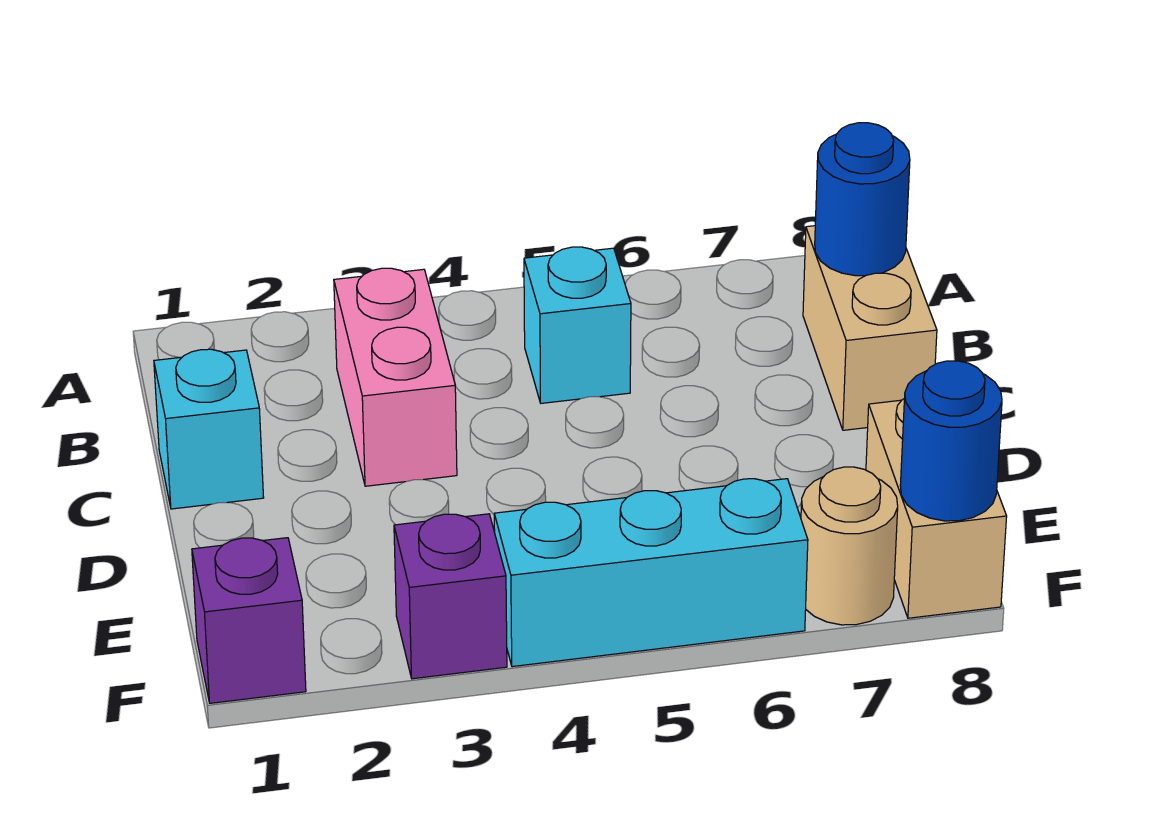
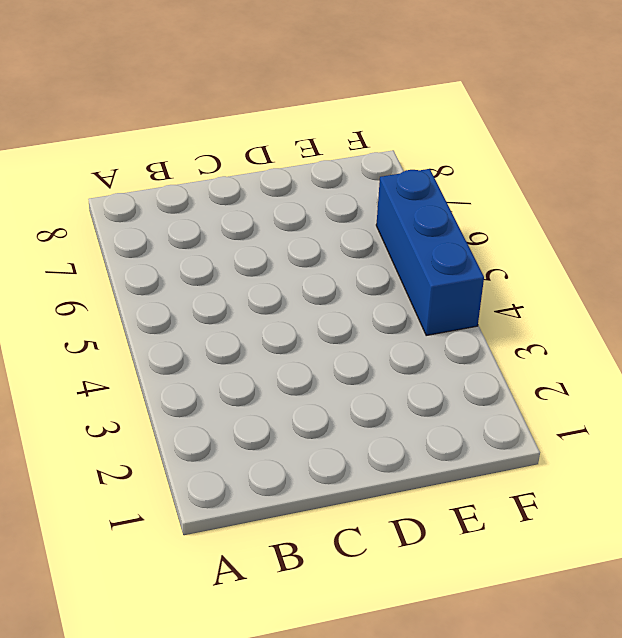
blue 1x3 brick [376,169,484,335] -> cyan 1x3 brick [494,479,808,667]
none -> pink 1x2 brick [334,268,457,486]
none -> cyan 1x1 brick [524,247,631,403]

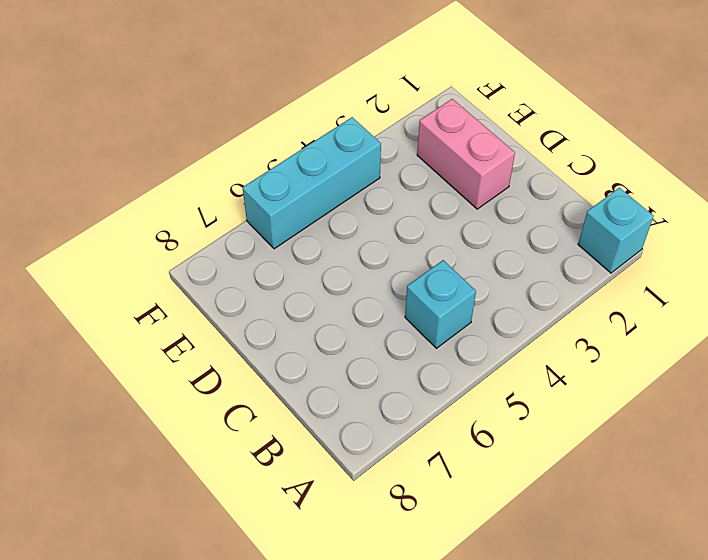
cyan 1x1 brick [578,187,654,273] -> cyan 1x1 brick moved to [154,349,264,509]
pink 1x2 brick [417,99,515,209] -> pink 1x2 brick moved to [334,268,457,486]
none -> tan 1x2 brick [803,226,937,430]
none -> tan 1x2 brick [866,399,1007,618]

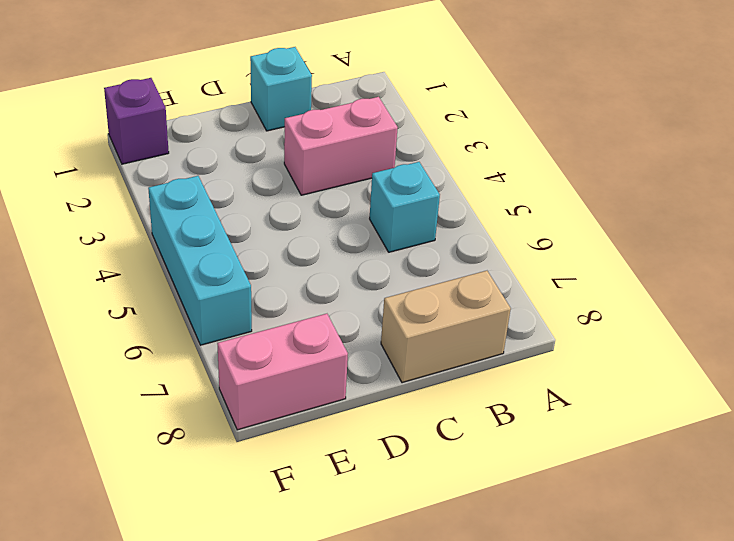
pink 1x2 brick [217,314,348,430] -> tan 1x2 brick [866,399,1007,618]
none -> purple 1x1 brick [394,514,507,679]
none -> tan 1x1 round brick [801,467,898,625]

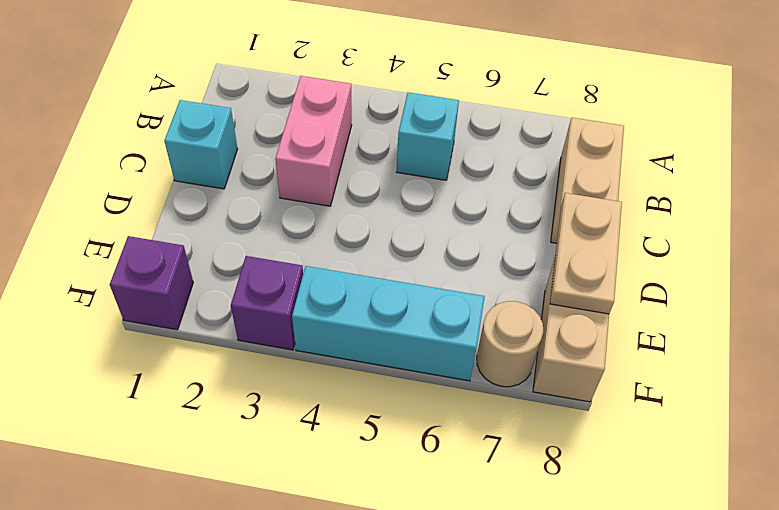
tan 1x2 plate [550,193,622,314] -> none
none -> blue 1x1 round brick [815,123,910,276]
none -> blue 1x1 round brick [900,361,1002,521]

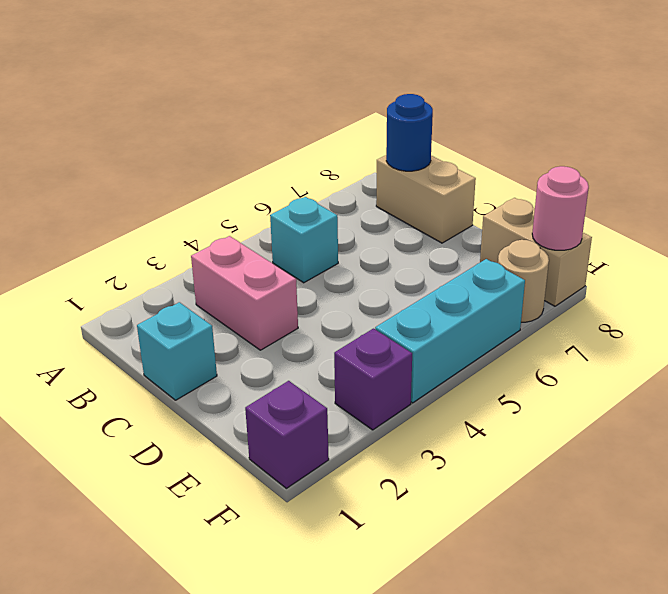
pink 1x1 round brick [532,166,589,250] -> blue 1x1 round brick [900,361,1002,521]

